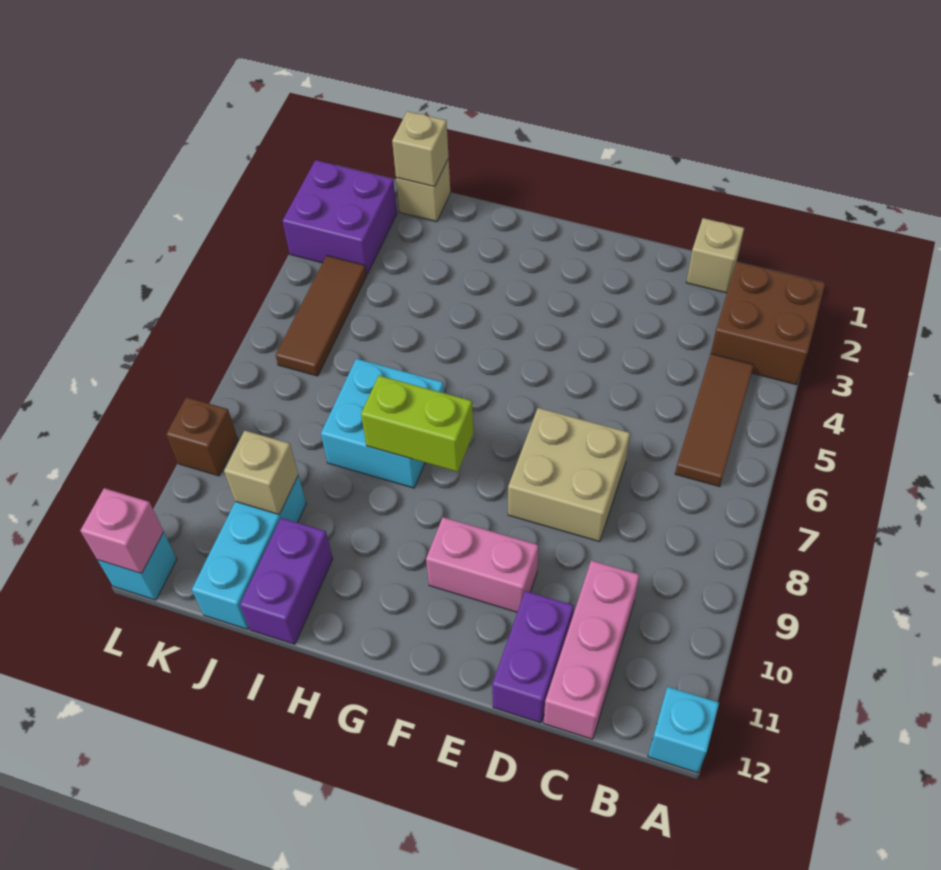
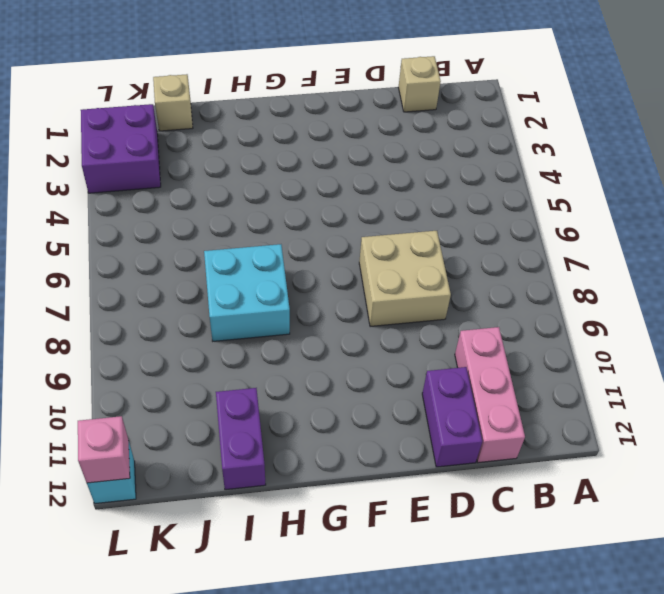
none -> brown 2x2 brick [711,262,825,385]
none -> cyan 1x1 brick [648,687,719,773]
none -> brown 1x3 tile [675,354,754,487]

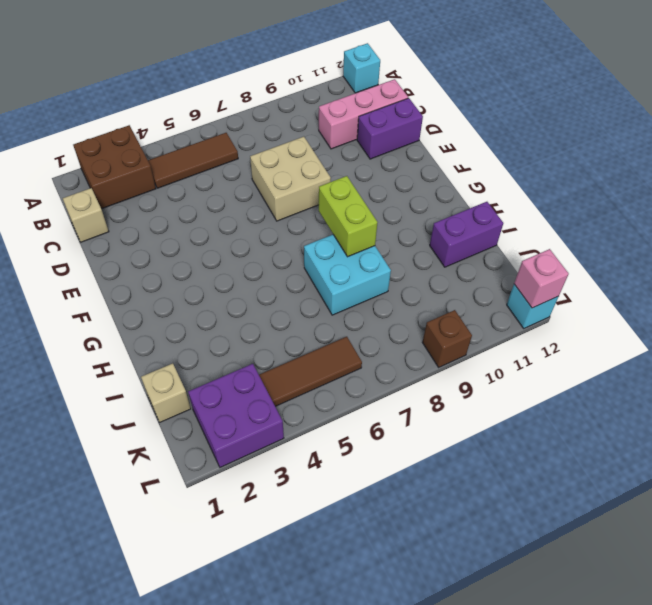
none -> pink 1x2 brick [426,517,538,612]
none -> cyan 1x3 brick [192,475,306,629]
none -> tan 1x1 brick [392,111,449,187]

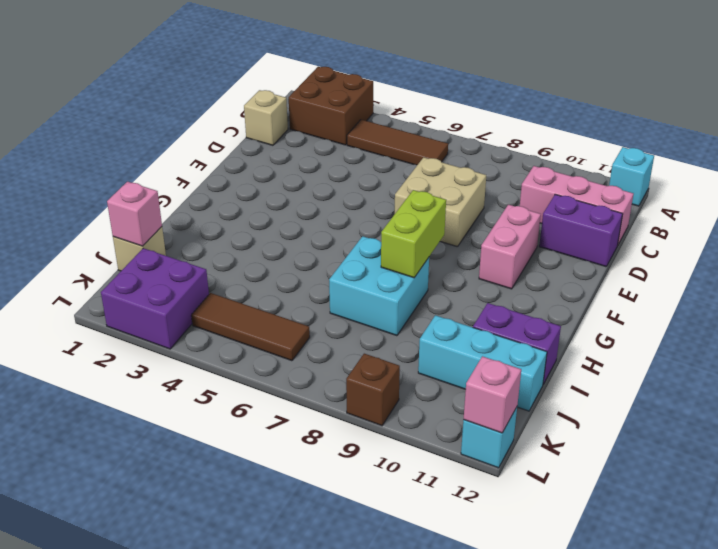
pink 1x1 brick [107,182,162,246] -> tan 1x1 brick [392,111,449,187]
none -> tan 1x1 brick [224,431,298,514]

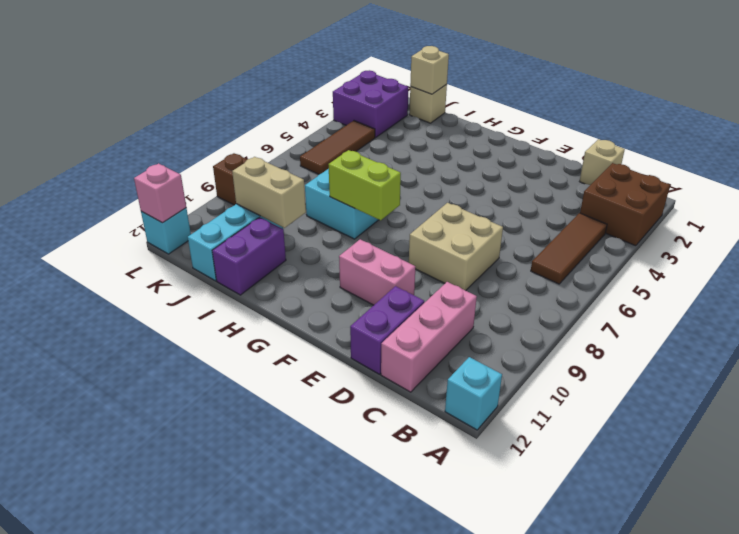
tan 1x2 brick [232,157,306,228] -> tan 1x1 brick [224,431,298,514]

